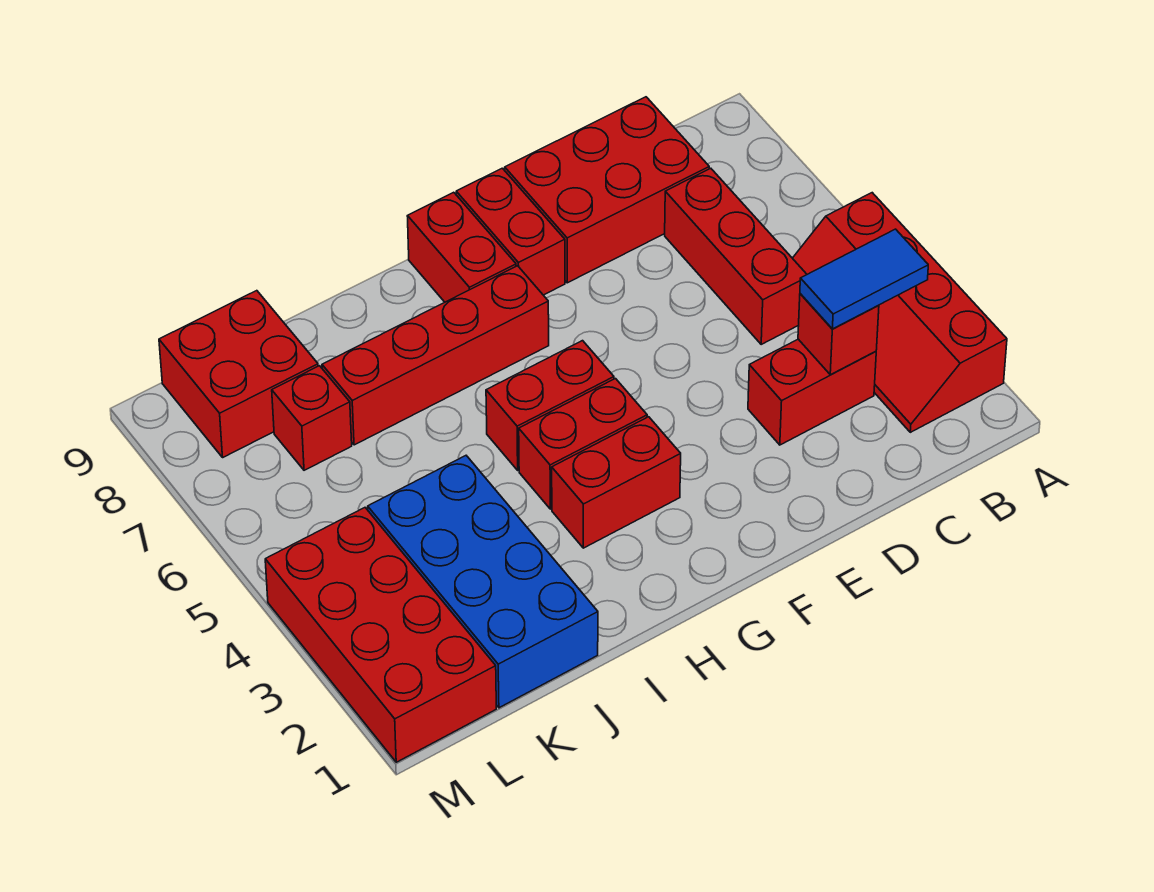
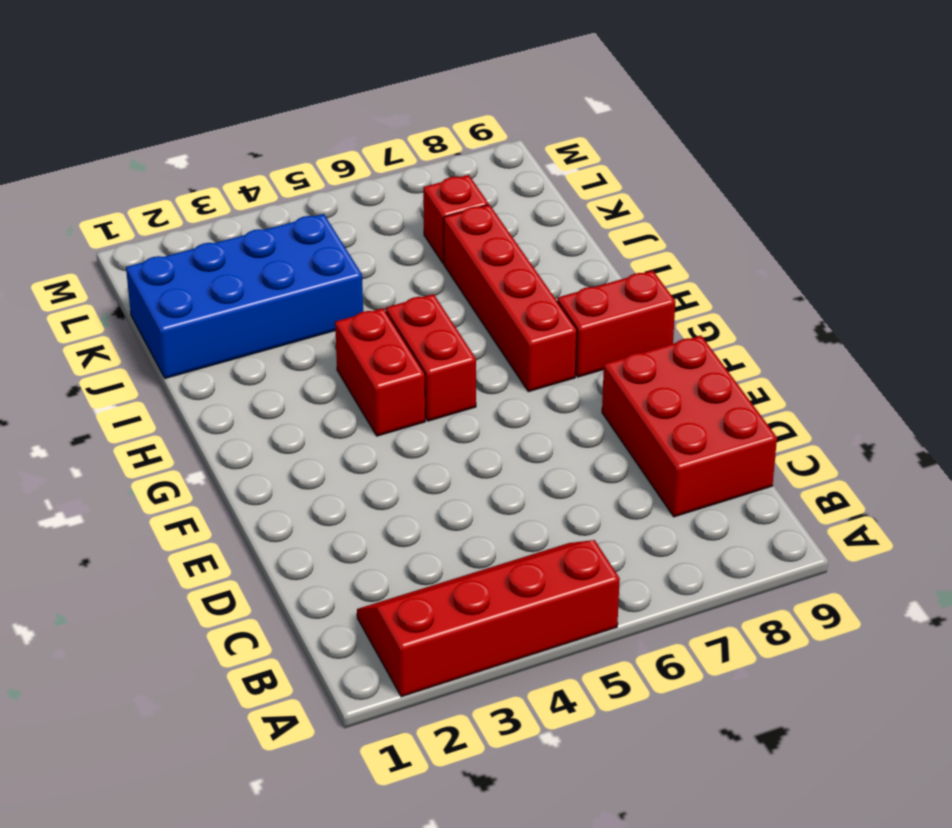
none -> red 1x2 brick [748,339,876,445]
none -> red 1x3 brick [665,168,807,344]
none -> red 1x2 brick [456,168,565,295]

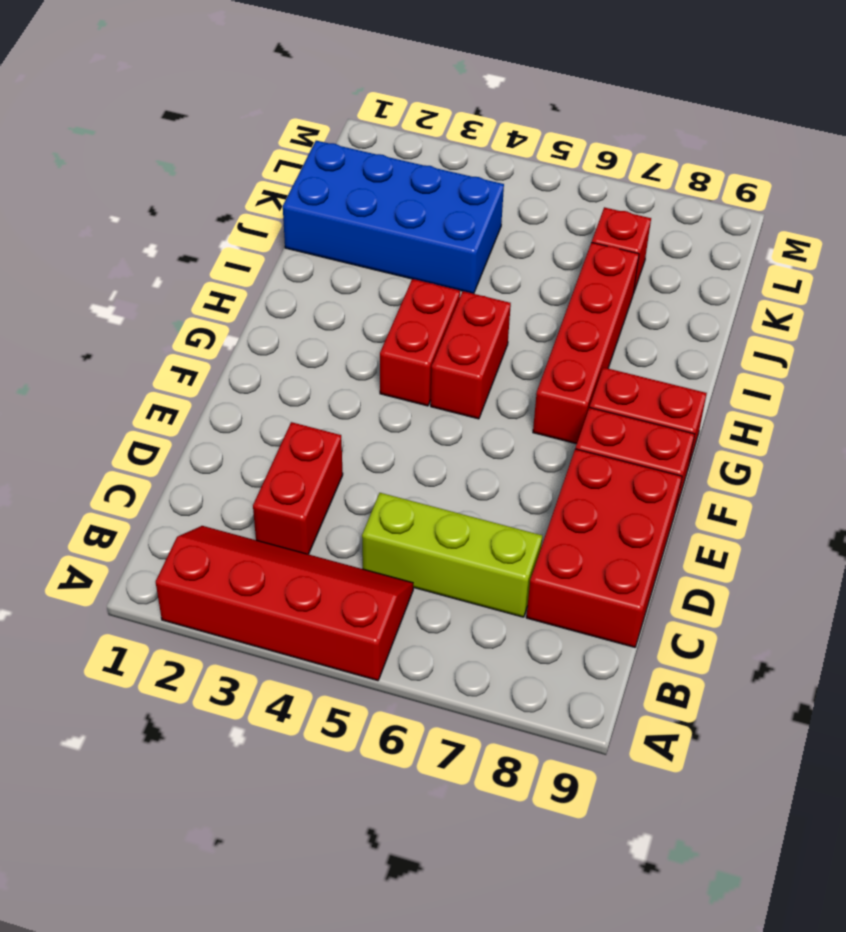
lime 1x3 brick [362,493,542,617] -> red 1x3 brick [665,168,807,344]
none -> red 1x2 brick [552,417,681,548]
none -> red 2x2 brick [159,291,318,457]
none -> red 2x4 brick [265,508,496,762]

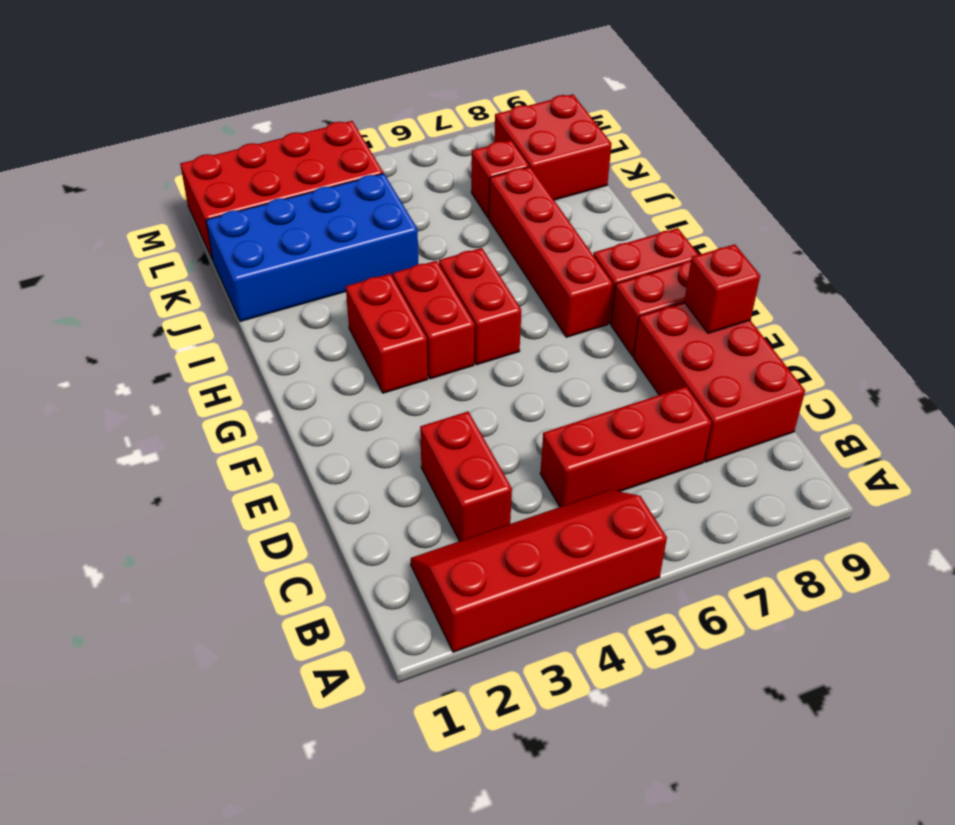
red 1x1 brick [684,244,760,333] -> red 1x1 brick moved to [798,294,879,375]
none -> blue 1x2 tile [800,229,928,329]

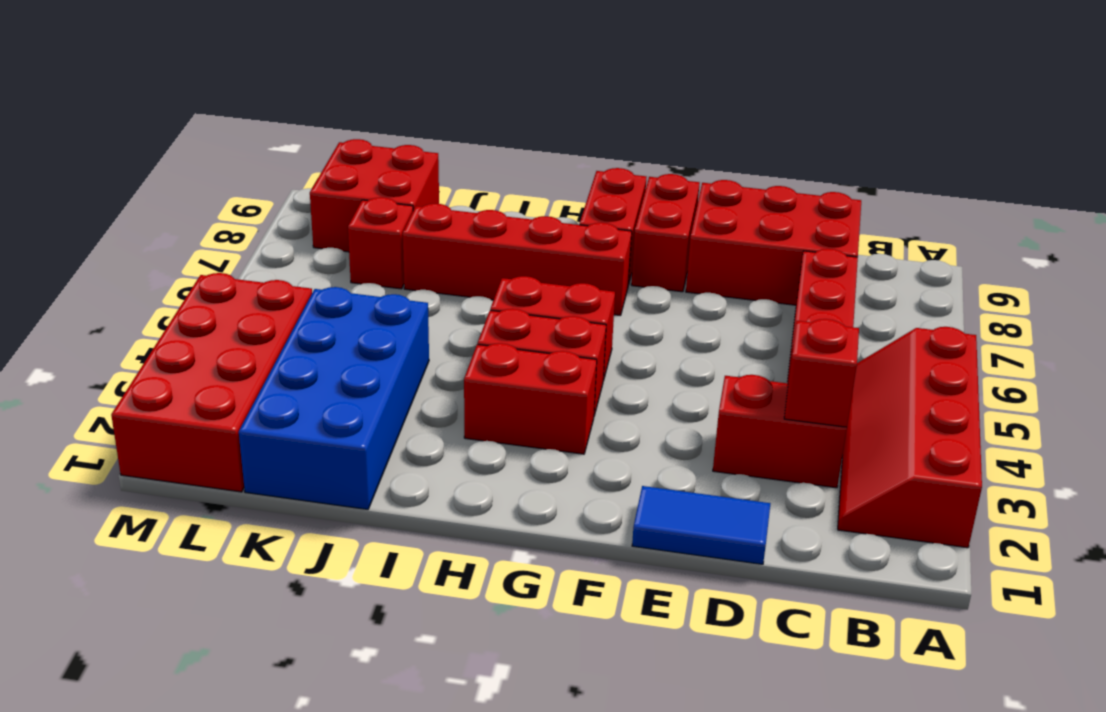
blue 1x2 tile [632,486,771,564] -> blue 1x2 tile moved to [800,229,928,329]

